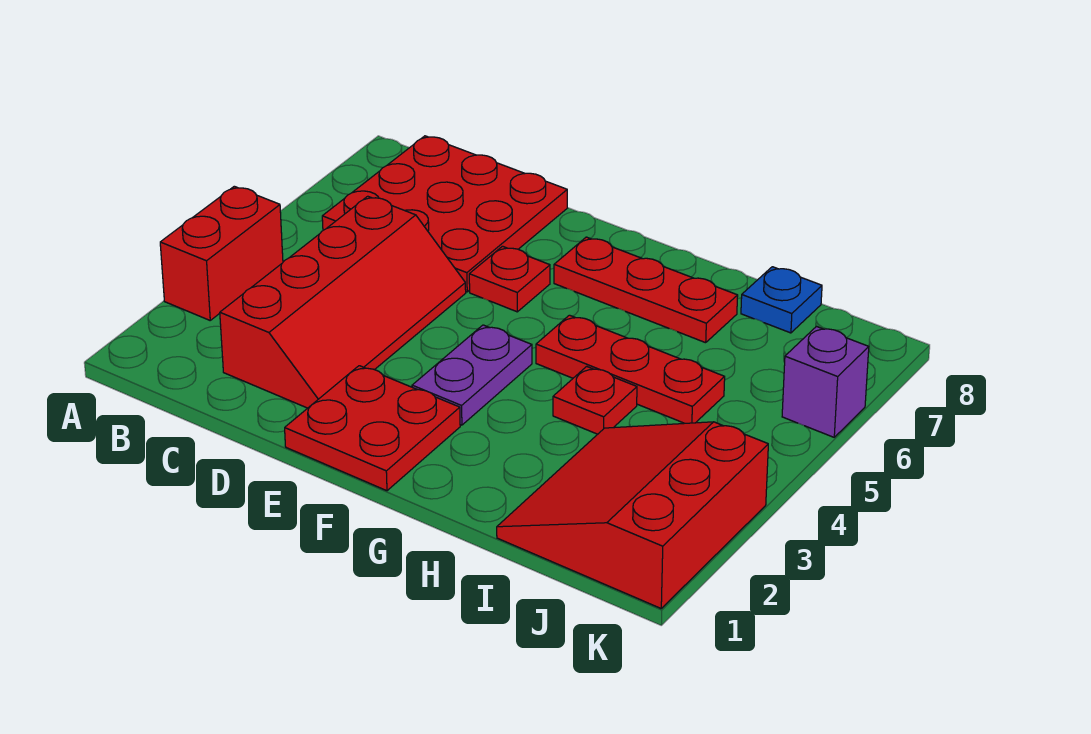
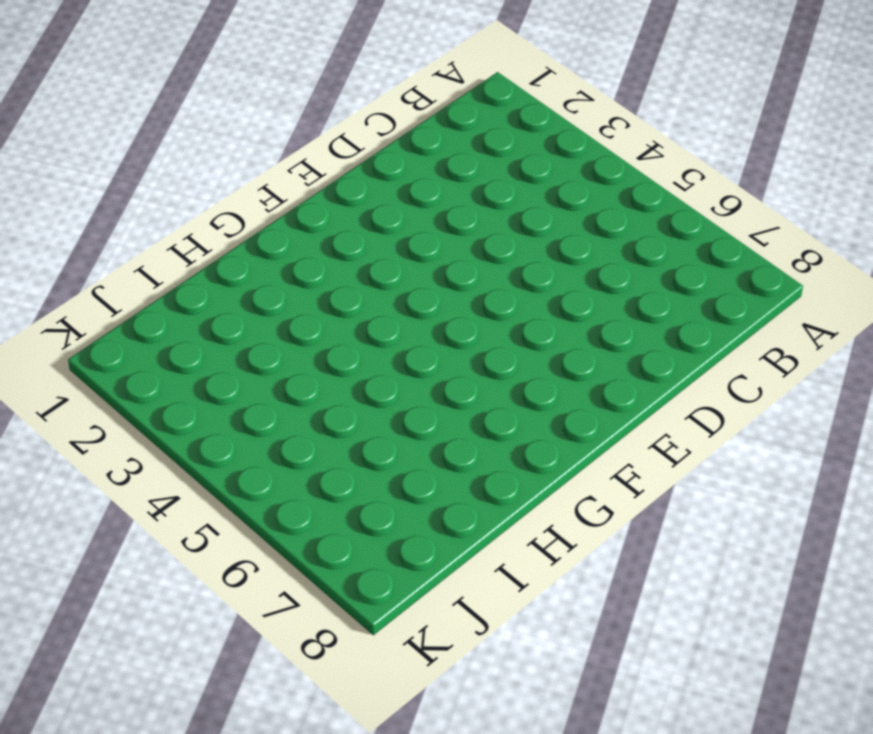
none -> red 1x2 brick [160,186,283,320]
none -> red 3x3 plate [322,136,567,292]
none -> red 2x4 slope [220,196,466,408]

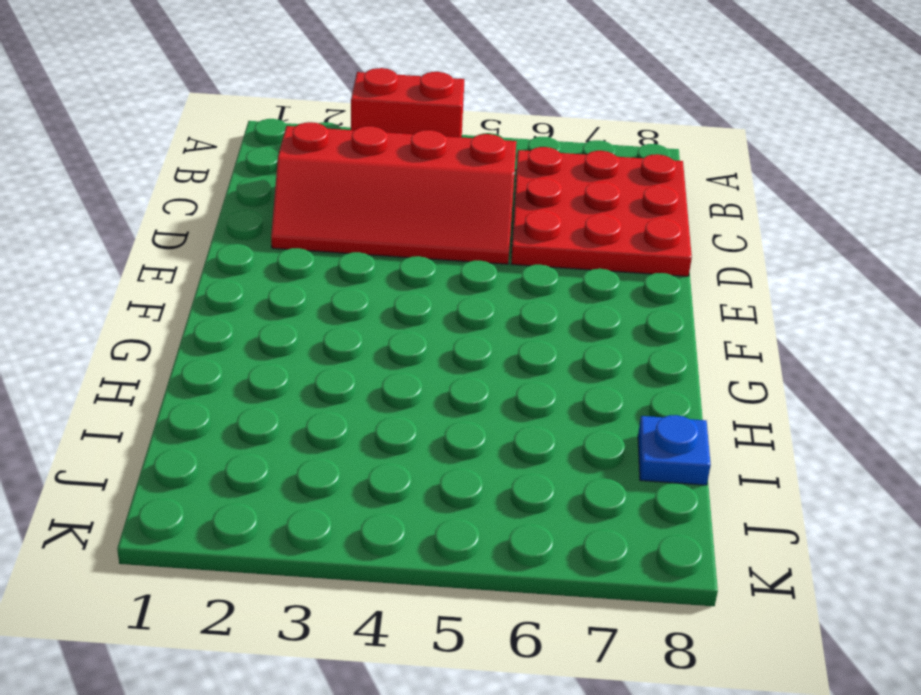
none -> red 2x2 plate [285,366,460,491]
none -> red 1x1 plate [469,246,550,312]
none -> purple 1x2 plate [412,325,532,425]

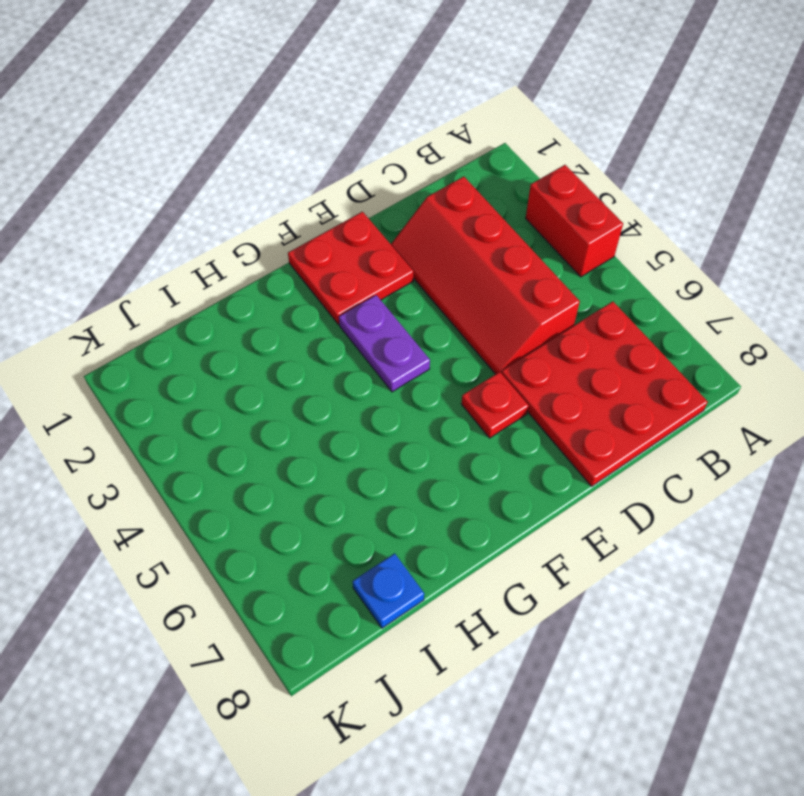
none -> red 1x3 plate [554,237,738,343]
none -> red 1x3 plate [536,315,725,423]
none -> red 1x1 plate [553,366,637,434]

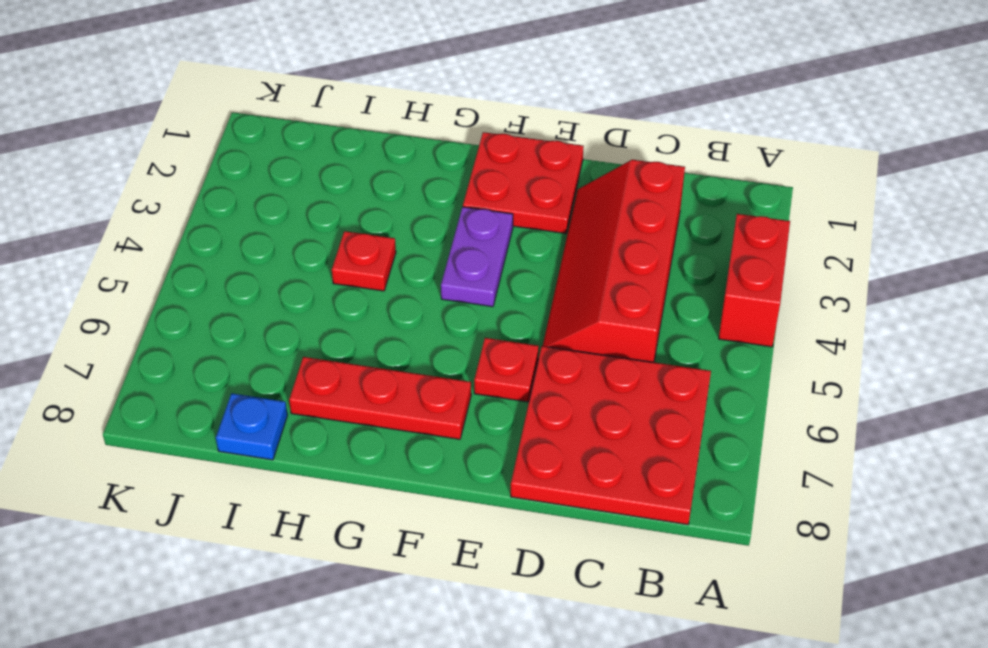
none -> red 1x3 plate [536,315,725,423]
none -> red 3x3 slope [497,422,768,608]
none -> purple 1x1 brick [782,327,869,437]

